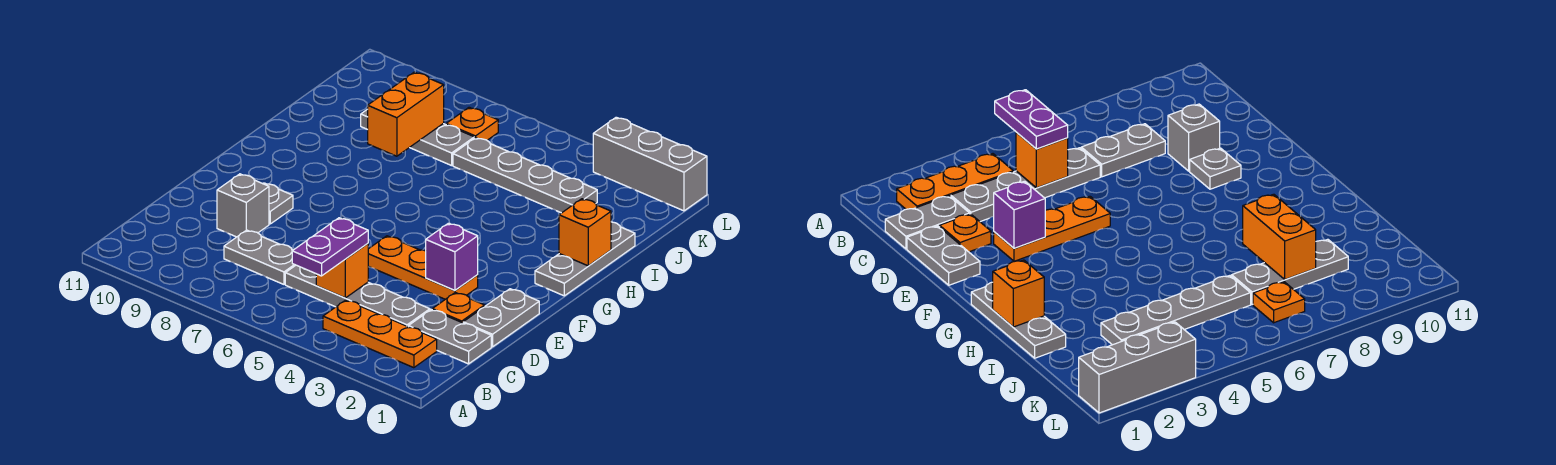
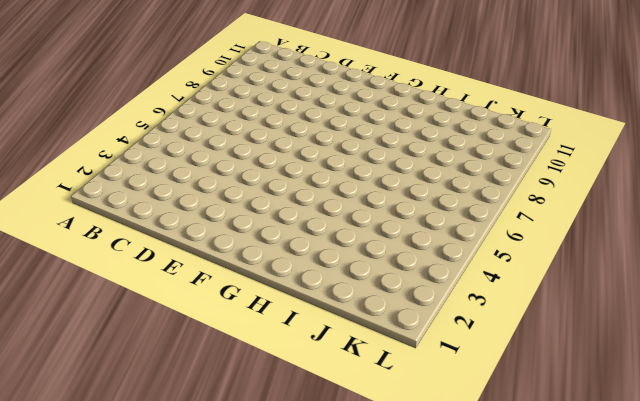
none -> orange 1x3 plate [323,300,437,368]
none -> grey 1x2 plate [409,310,491,364]
none -> grey 1x4 plate [285,265,430,327]

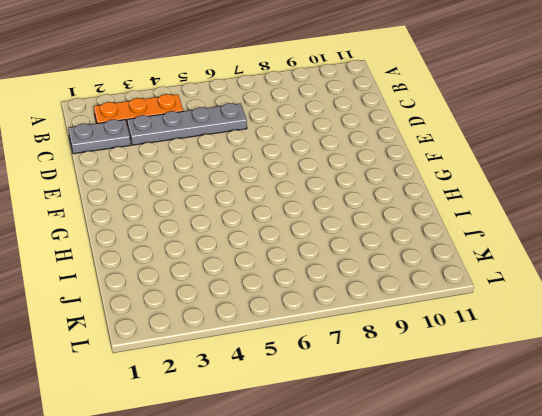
none -> grey 1x2 plate [224,230,296,284]
none -> grey 1x2 plate [463,289,539,347]
none -> orange 1x1 plate [432,293,485,323]

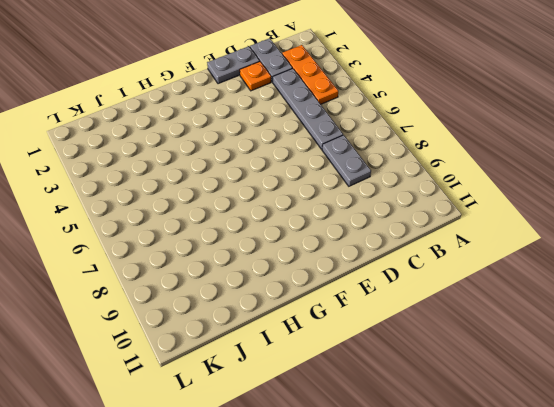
none -> grey 1x1 brick [217,174,269,237]
none -> orange 1x3 plate [368,236,478,299]
none -> grey 1x1 plate [263,183,293,224]

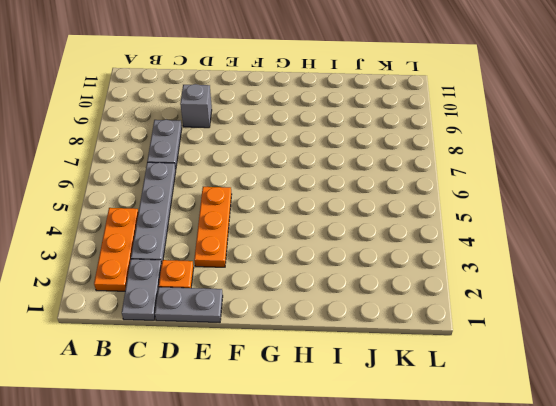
none -> grey 1x1 plate [263,183,293,224]
none -> grey 1x3 plate [535,222,635,296]
none -> grey 1x4 plate [453,138,597,213]

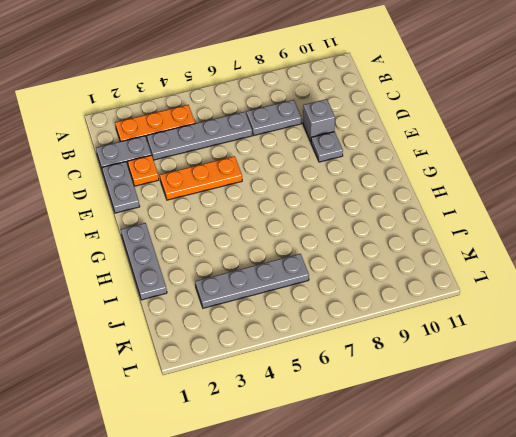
none -> grey 1x3 plate [361,109,474,166]
none -> orange 1x1 plate [446,107,498,140]
none -> grey 1x3 brick [593,117,707,211]

